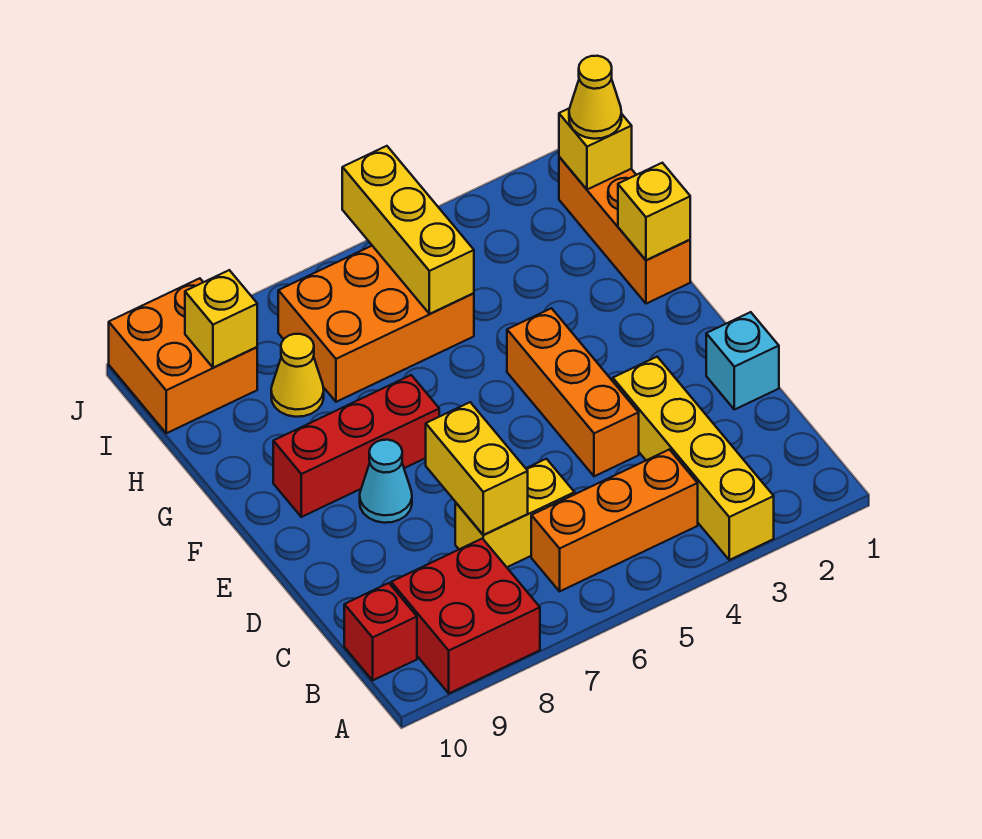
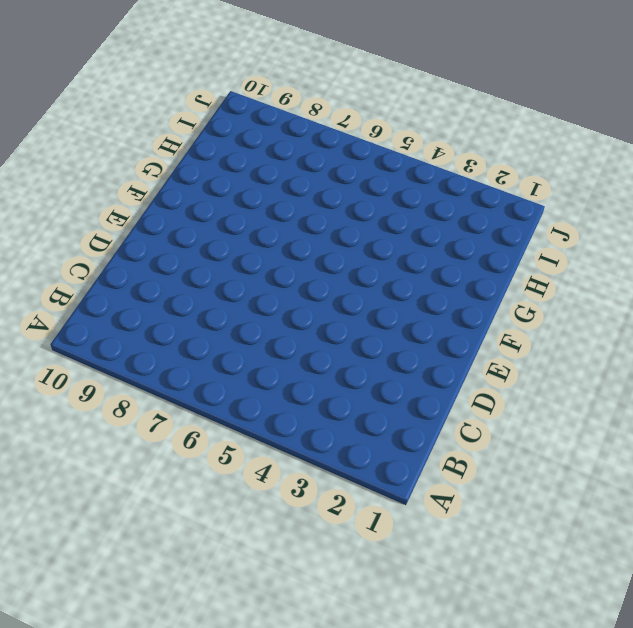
none -> yellow 1x4 brick [613,357,774,560]
none -> red 2x2 brick [391,539,540,693]
none -> orange 1x3 brick [531,450,698,591]

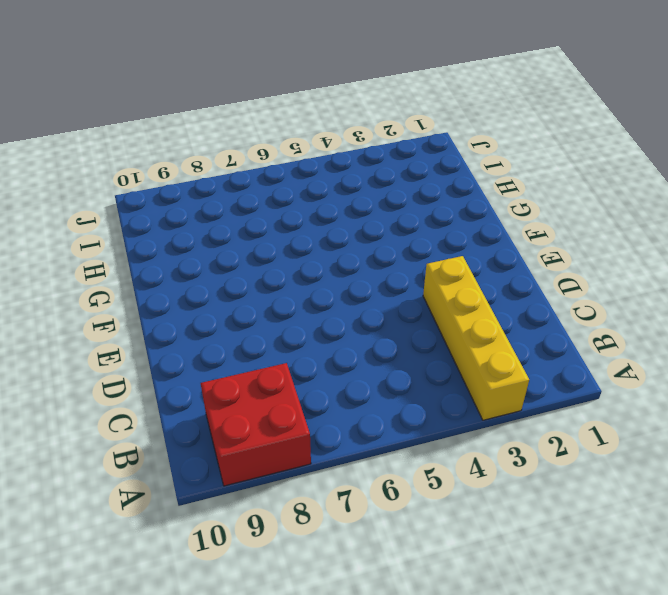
none -> orange 1x3 brick [531,450,698,591]
none -> red 1x1 brick [344,583,417,680]
none -> yellow 1x2 brick [455,459,575,567]

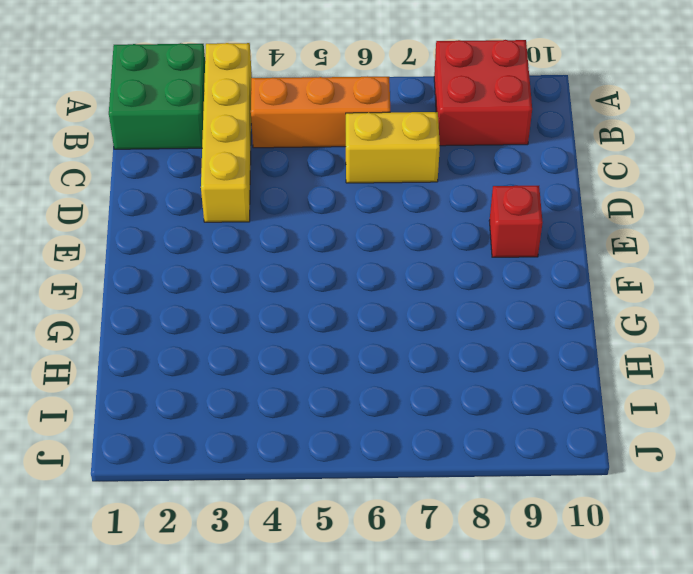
green 2x2 brick [109,43,205,149] -> none
red 1x1 brick [489,186,543,257] -> red 1x1 brick moved to [344,583,417,680]
none -> cyan 1x1 brick [706,312,779,410]
none -> orange 1x3 brick [507,308,639,476]
none -> cyan 1x1 cone [360,440,412,523]

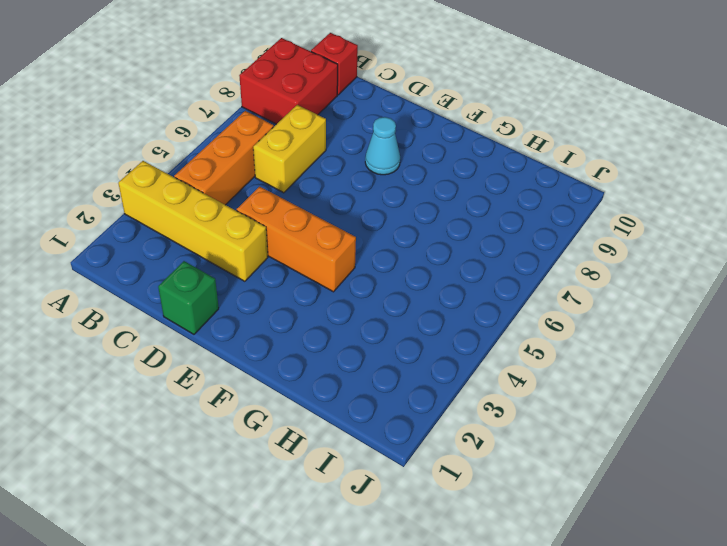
green 1x1 brick [158,261,219,334] -> cyan 1x1 brick [706,312,779,410]
none -> red 1x3 brick [273,375,439,517]
none -> orange 1x3 brick [559,157,690,304]
none -> orange 2x3 brick [278,246,474,402]

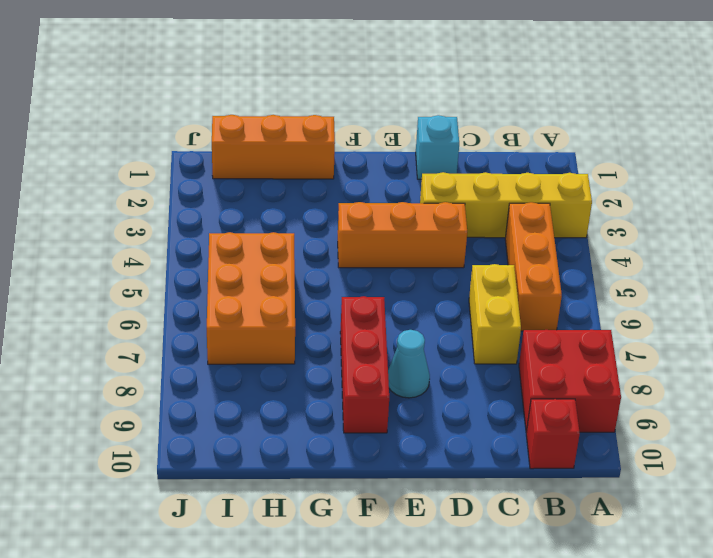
none -> yellow 1x1 cone [271,334,324,417]
none -> orange 2x2 brick [109,278,257,433]
none -> yellow 1x2 brick [426,402,528,535]

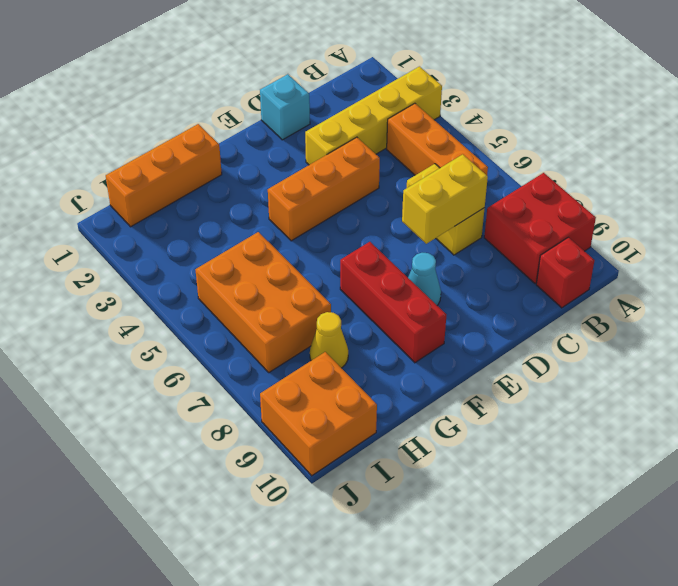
none -> yellow 1x1 brick [618,163,690,260]
none -> yellow 1x3 brick [342,146,474,314]
none -> yellow 1x1 brick [559,108,632,190]

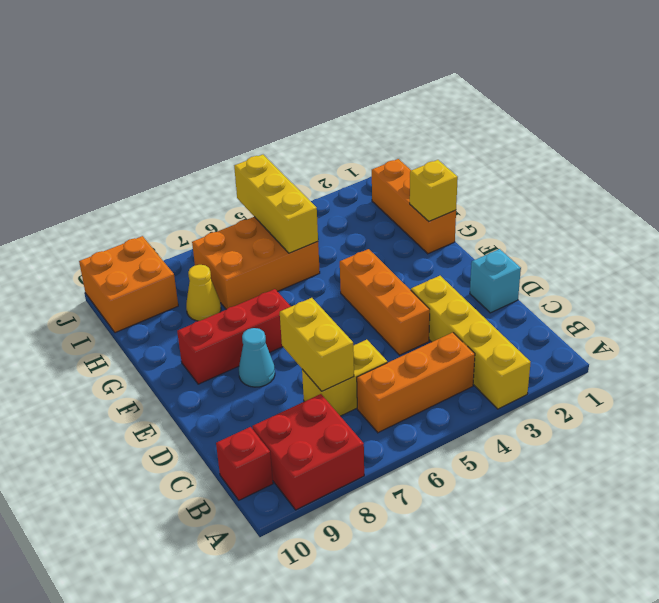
none -> yellow 1x1 brick [559,108,632,190]
none -> yellow 1x1 brick [185,270,257,368]
none -> yellow 1x1 cone [569,56,622,139]

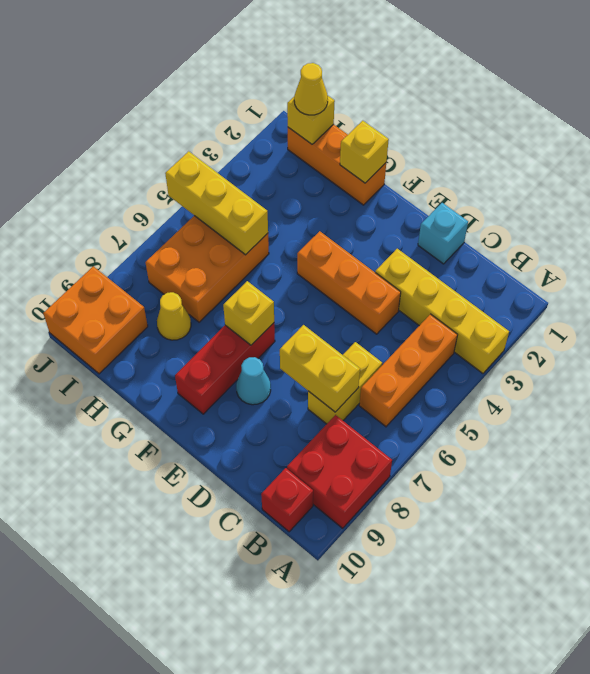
yellow 1x1 brick [223,281,274,345] -> yellow 1x1 brick moved to [185,270,257,368]

